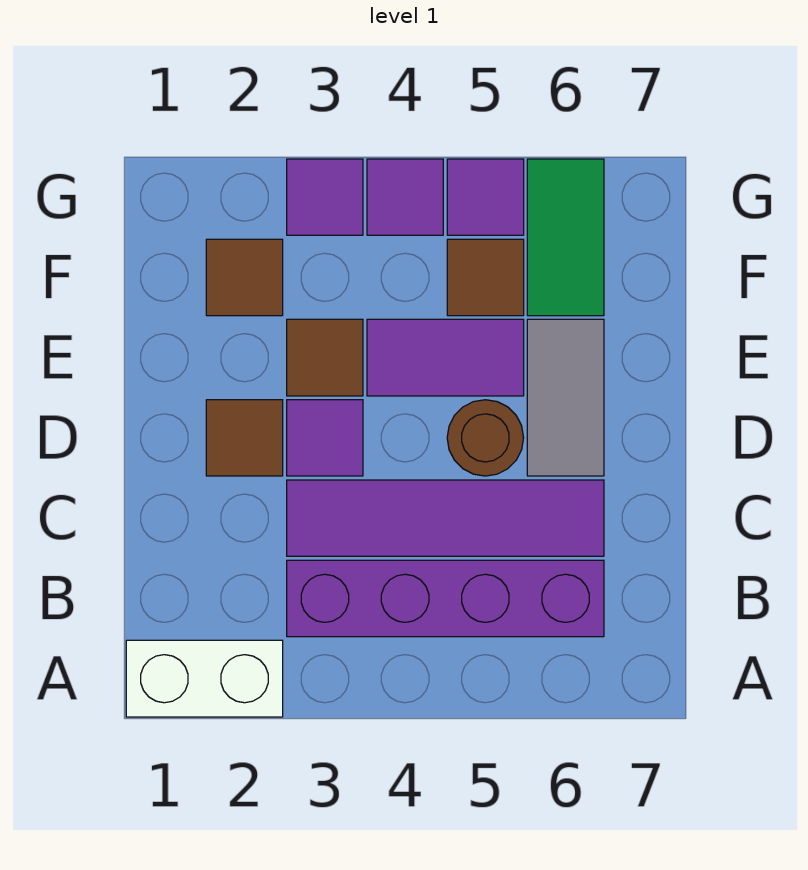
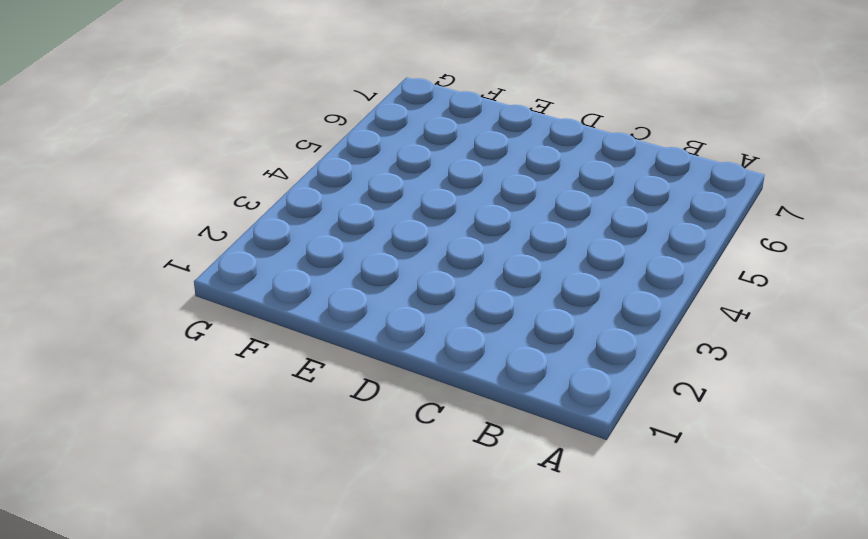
none -> white 1x2 brick [126,640,283,717]
none -> purple 1x4 brick [287,560,604,637]
none -> purple 1x4 tile [287,480,604,556]

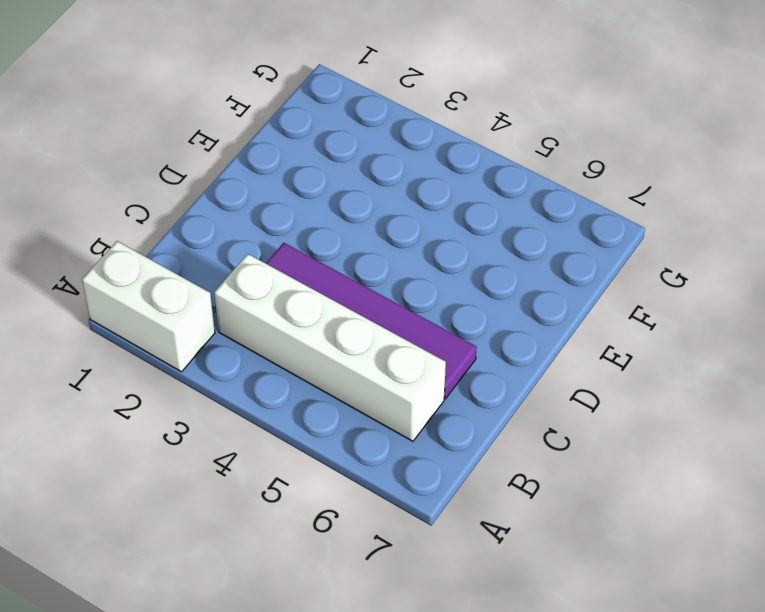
white 1x4 brick [214,254,446,441] -> purple 1x4 brick [287,560,604,637]
none -> brown 1x1 tile [206,400,283,476]
none -> purple 1x1 tile [287,400,363,476]
none -> brown 1x1 round brick [447,400,524,476]

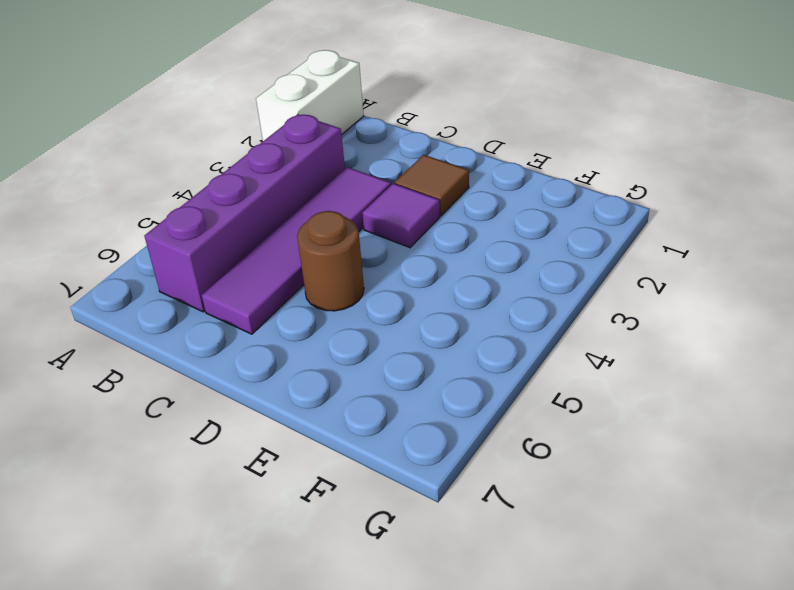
none -> grey 1x2 tile [527,319,604,476]
none -> brown 1x1 tile [287,319,363,396]
none -> purple 1x2 tile [367,319,524,396]

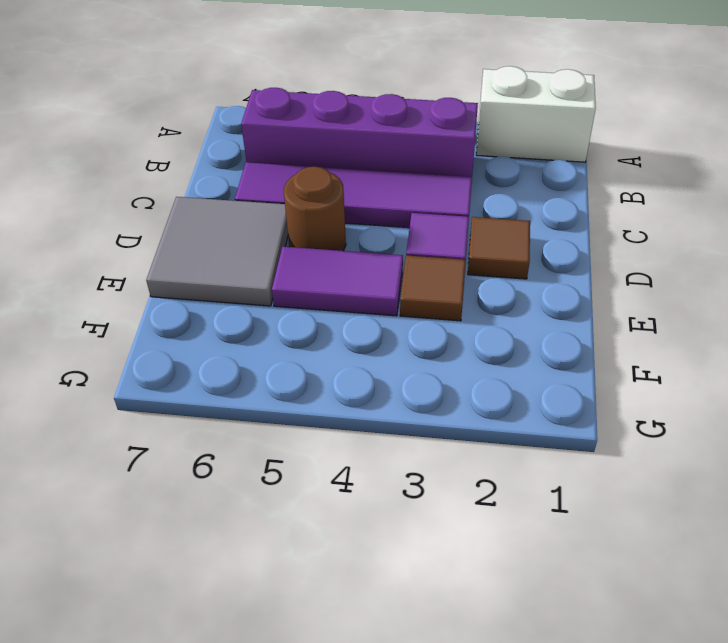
grey 2x2 tile [146,197,288,306] -> grey 1x2 tile [527,319,604,476]
none -> brown 1x1 tile [206,239,283,316]
none -> brown 1x1 tile [447,239,524,316]
none -> green 1x2 tile [527,159,604,316]

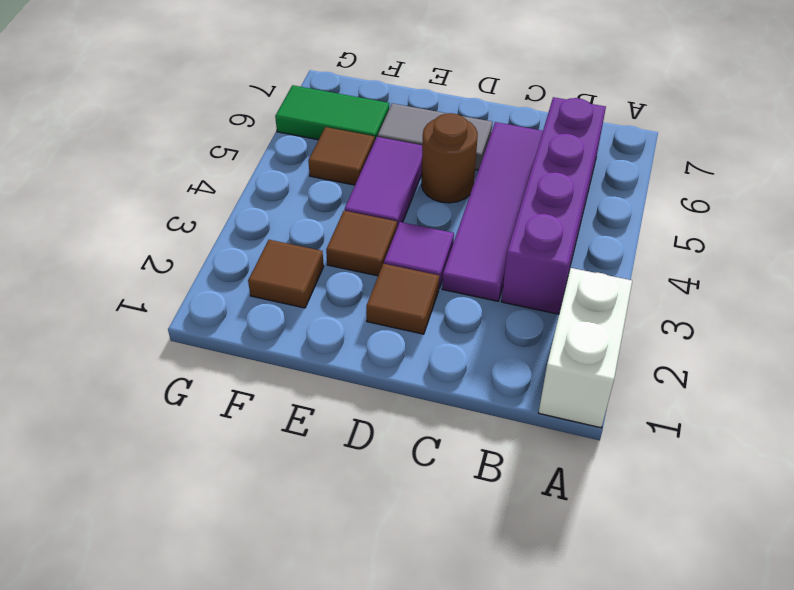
none -> purple 1x1 tile [287,159,363,235]
none -> purple 1x1 tile [367,159,443,235]
none -> purple 1x1 tile [447,159,524,235]

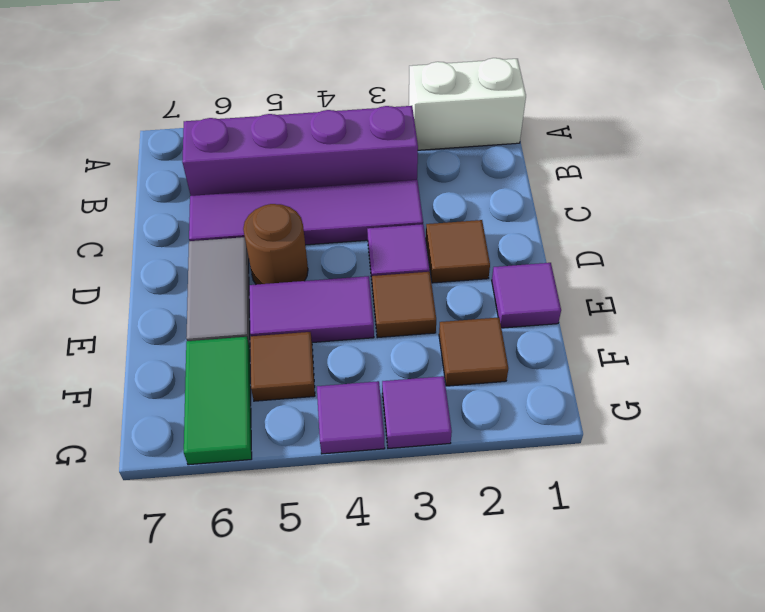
purple 1x1 tile [492,263,561,328] -> purple 1x1 tile moved to [447,159,524,235]

